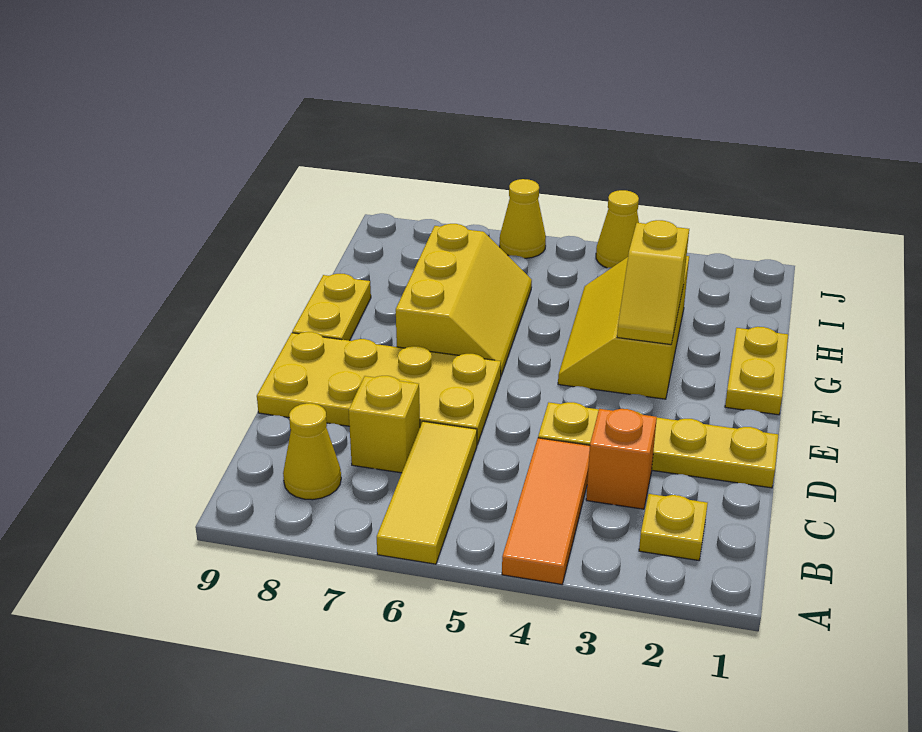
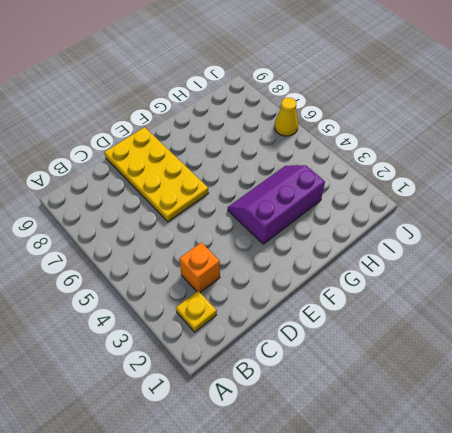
purple 2x3 slope [228,165,325,244] -> yellow 2x3 slope [558,256,689,399]
none -> orange 1x3 tile [502,438,590,584]
none -> yellow 1x3 tile [377,421,477,564]
none -> yellow 1x1 cone [283,403,341,500]

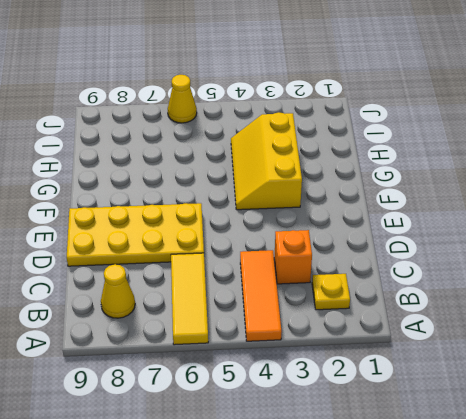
none -> yellow 1x1 brick [349,376,420,473]
none -> yellow 1x4 plate [538,402,778,488]
none -> yellow 1x2 plate [725,327,788,415]

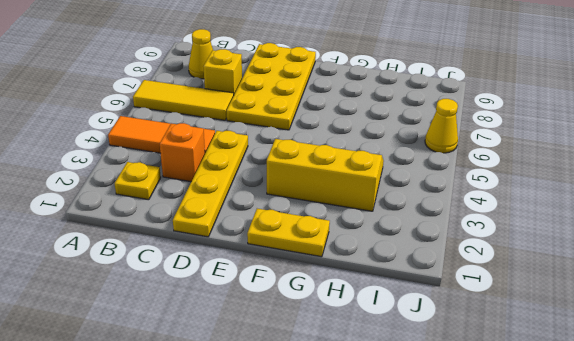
none -> yellow 2x3 slope [396,224,532,375]
none -> yellow 1x2 plate [292,274,371,341]
none -> yellow 1x1 cone [596,190,639,268]

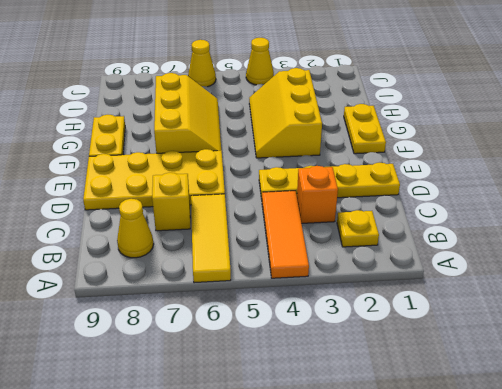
none -> yellow 1x2 slope [617,220,689,345]

